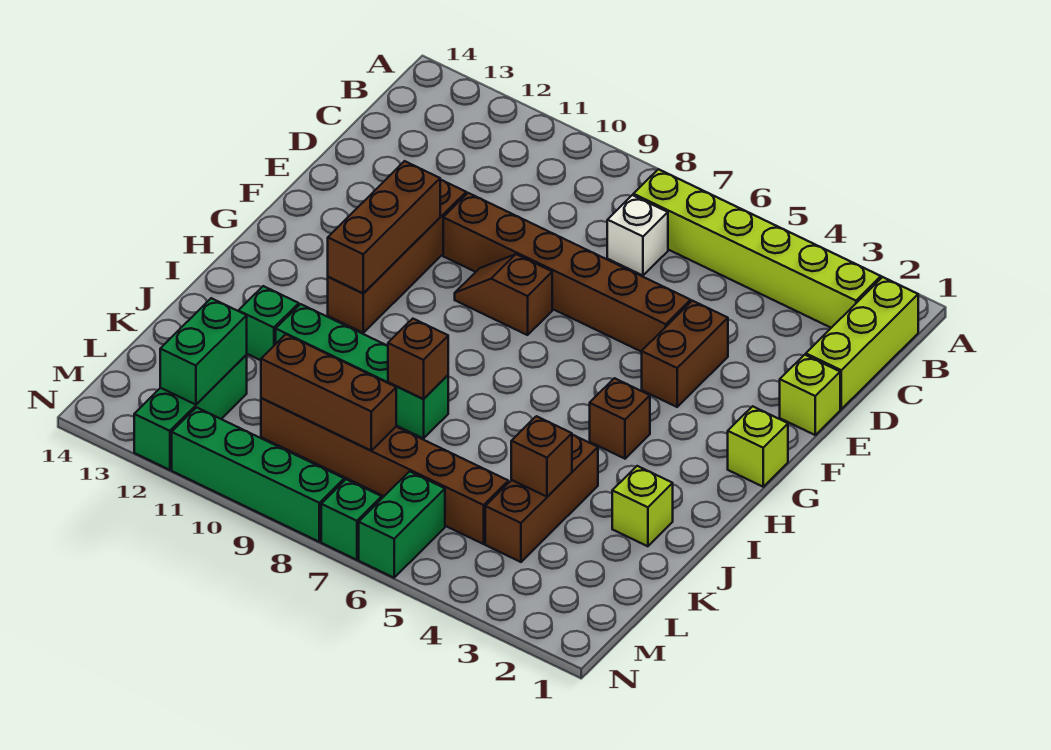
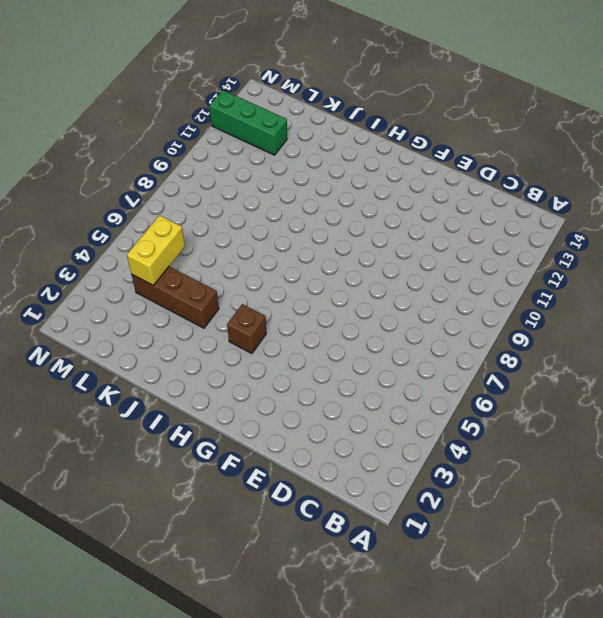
yellow 1x2 brick [127,215,185,285] -> none
none -> lime 1x3 brick [806,277,918,409]
none -> lime 1x6 brick [633,169,881,328]
none -> white 1x1 brick [607,195,668,276]

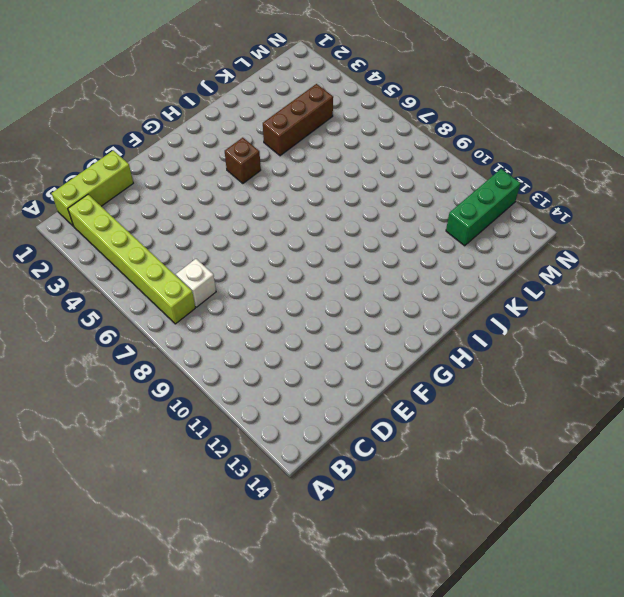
none -> lime 1x1 brick [780,355,840,435]
none -> brown 1x2 brick [642,301,728,407]
none -> brown 1x6 brick [443,193,691,352]

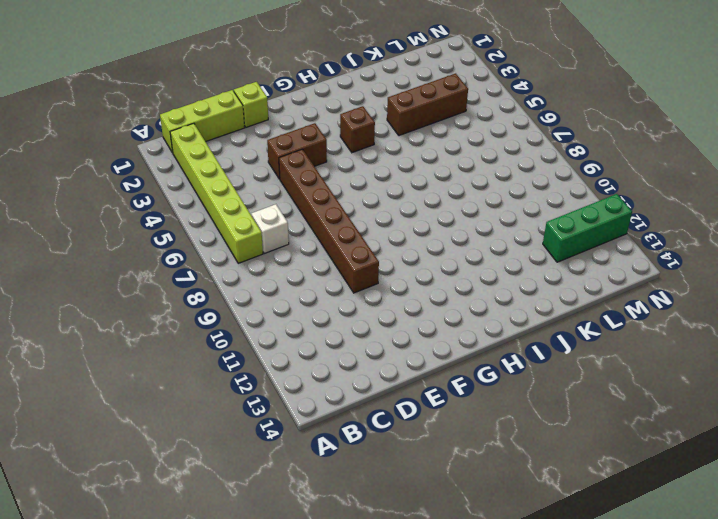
none -> brown 1x4 brick [328,179,466,333]
none -> brown 1x2 slope [455,254,552,335]
none -> lime 1x1 brick [728,406,788,487]

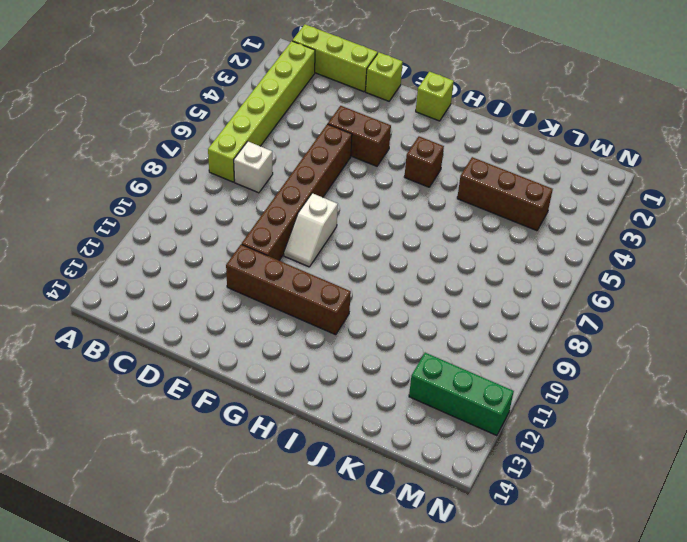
white 1x2 slope [284,193,338,267] -> brown 1x2 slope [455,254,552,335]
none -> lime 1x1 brick [612,466,673,546]
none -> green 1x4 brick [276,304,448,439]
none -> green 1x1 brick [239,286,299,360]

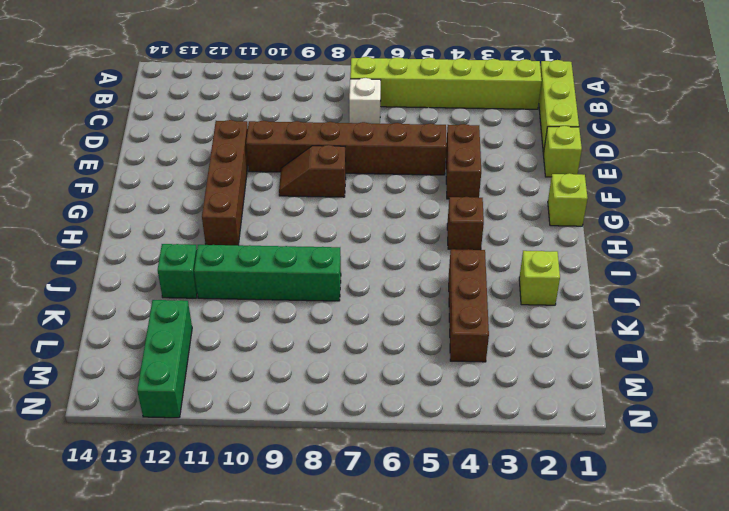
none -> brown 1x6 brick [261,398,508,544]
none -> green 1x2 brick [359,472,445,578]
none -> green 1x1 brick [321,479,382,560]

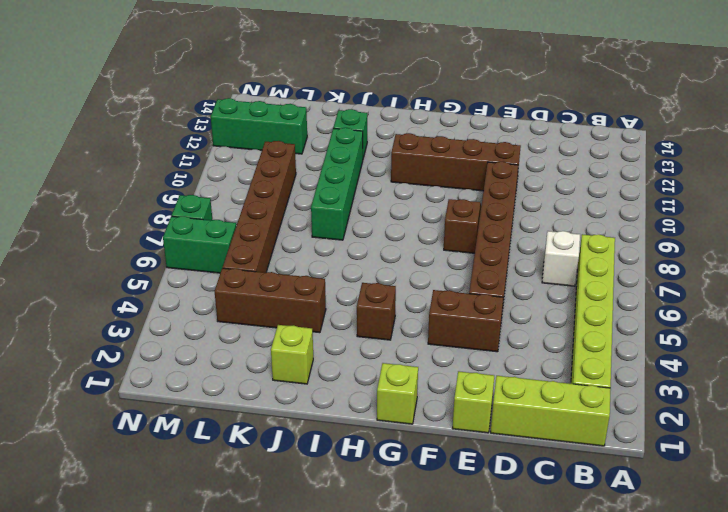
none -> green 1x4 brick [172,407,344,542]
none -> brown 1x3 brick [328,161,440,293]
none -> brown 1x1 brick [388,319,448,399]

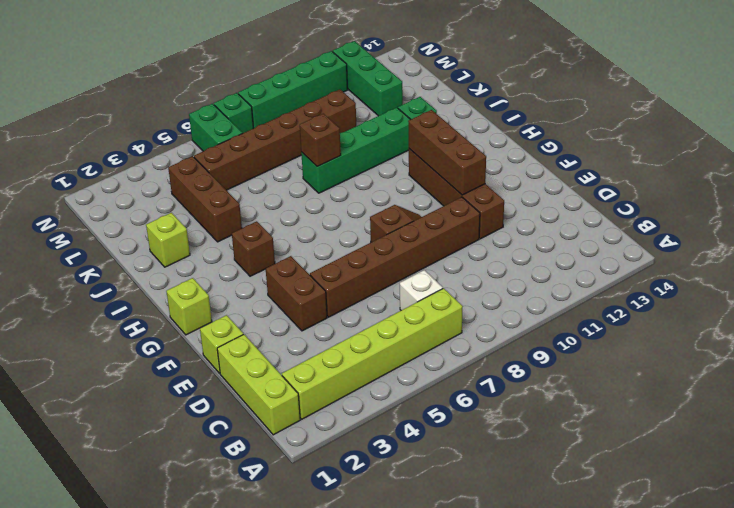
none -> brown 1x1 brick [511,416,572,497]
none -> brown 1x3 brick [261,334,396,451]
none -> green 1x2 brick [160,298,247,405]

